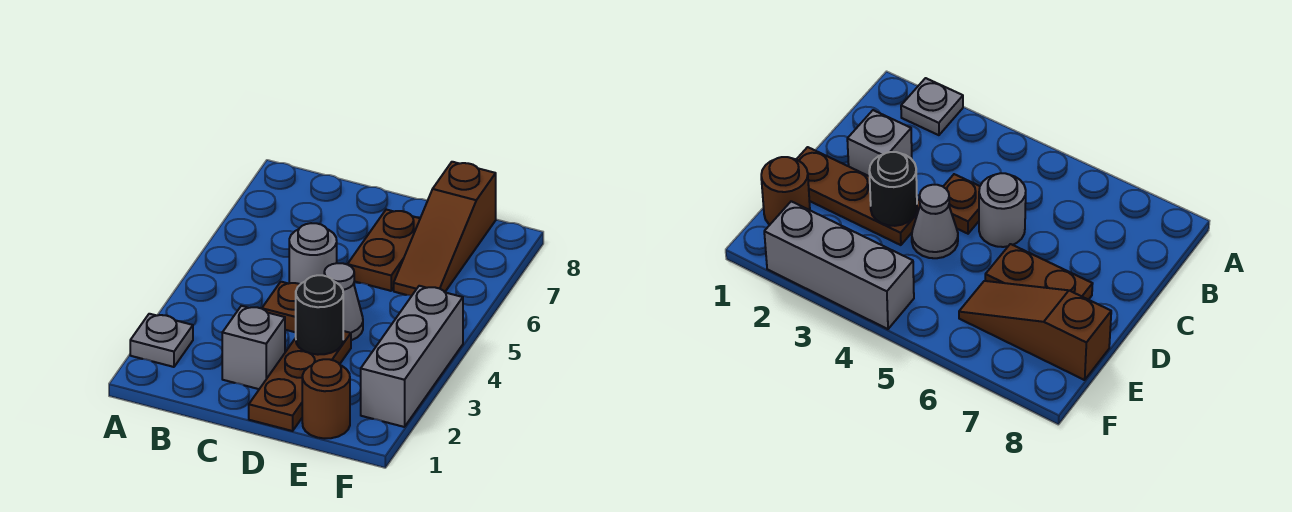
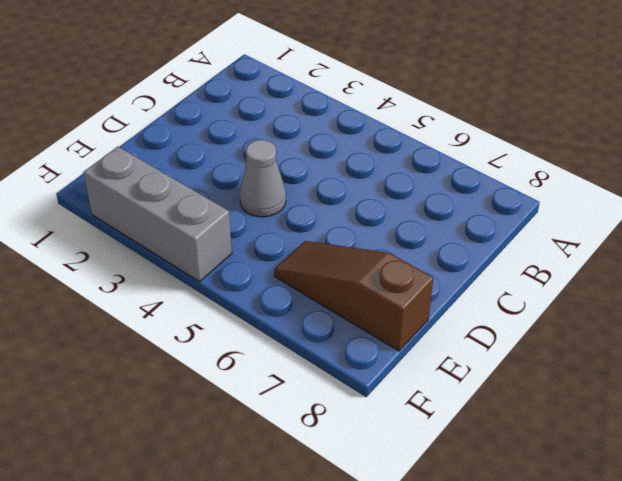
none -> grey 1x1 plate [130,314,193,367]
none -> grey 1x1 brick [222,306,285,389]

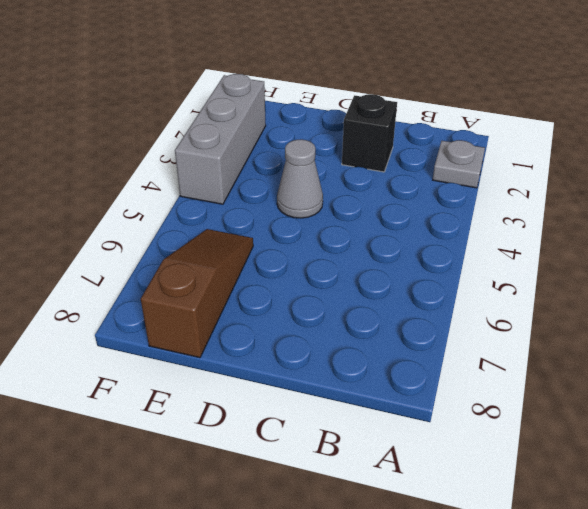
black 1x1 brick [342,94,397,172] -> grey 1x1 brick [222,306,285,389]
none -> brown 1x1 plate [262,282,300,332]
none -> grey 1x1 round brick [289,223,337,284]

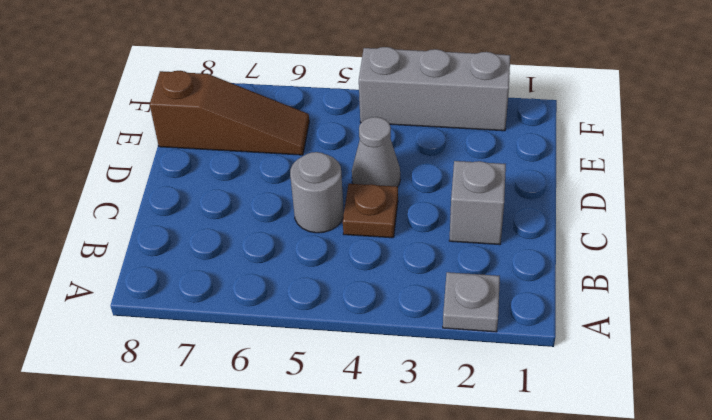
none -> brown 1x3 plate [249,331,351,431]
none -> brown 1x2 plate [347,210,420,291]

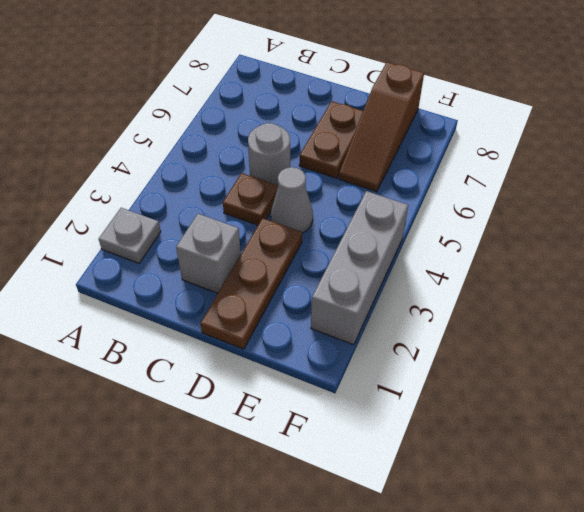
none -> brown 1x1 round brick [302,359,350,439]
none -> black 1x1 round brick [296,275,343,355]

